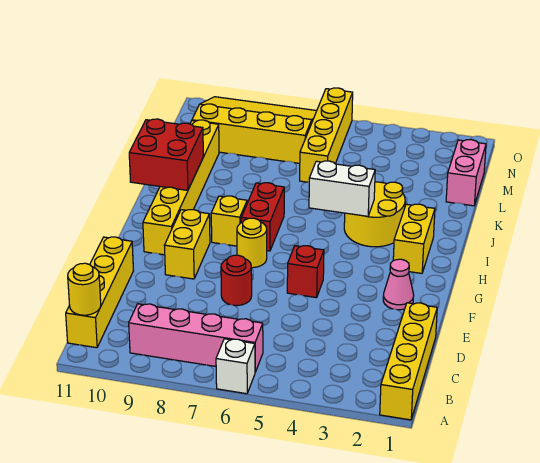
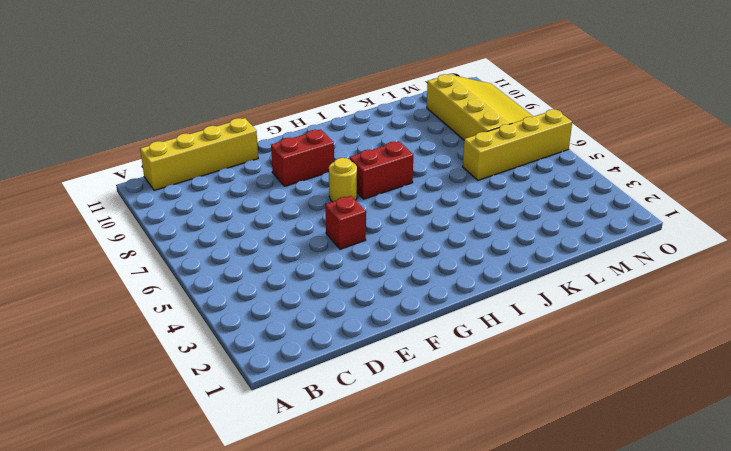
red 1x2 brick [271,130,334,186] -> yellow 1x2 brick [164,209,210,279]
none -> yellow 1x4 brick [380,303,437,420]
none -> white 1x1 brick [216,339,255,394]
none -> pink 1x4 brick [129,304,263,372]

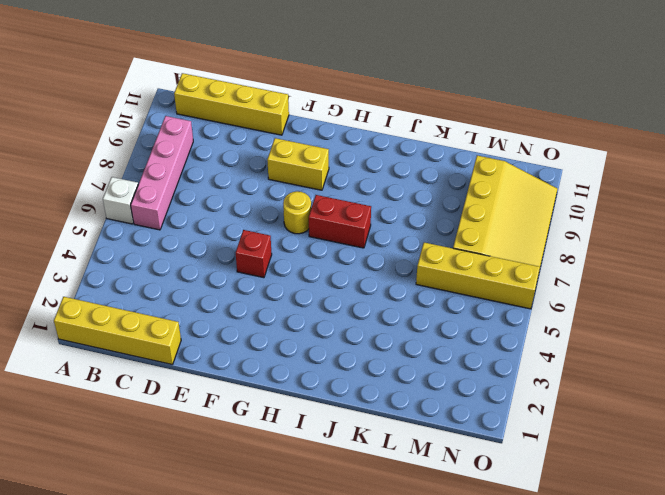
none -> red 1x1 round brick [221,255,252,306]
none -> pink 1x1 cone [383,259,414,310]
none -> yellow 1x6 brick [143,120,219,255]

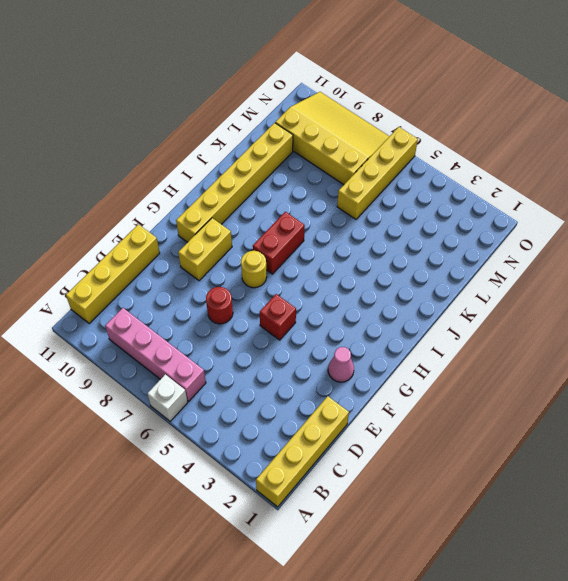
none -> yellow 1x2 brick [393,204,435,273]
none -> yellow 1x1 brick [211,196,247,246]
none -> yellow 2x2 round brick [344,182,405,247]

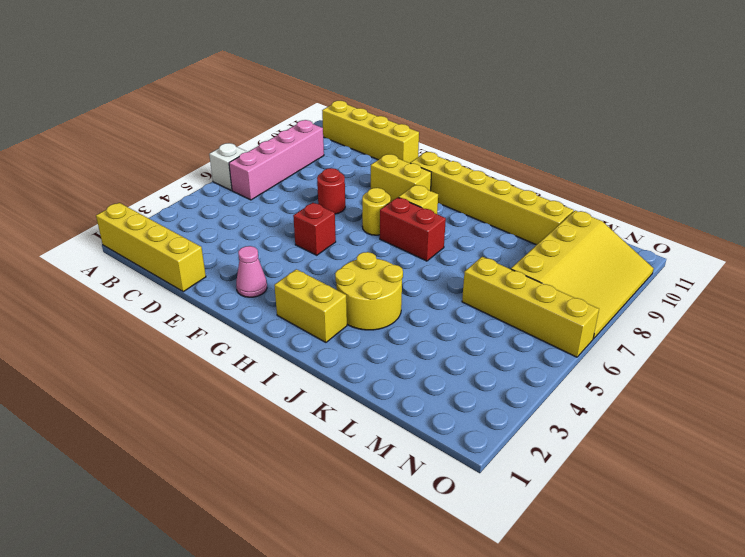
none -> pink 1x2 brick [446,140,486,206]
none -> yellow 1x1 round brick [68,263,101,315]
none -> white 1x2 brick [309,161,375,216]

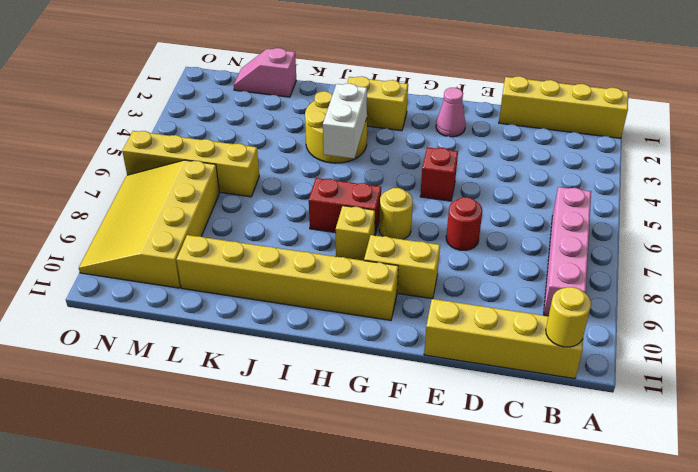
pink 1x2 slope [234,48,296,97] -> pink 1x2 brick [446,140,486,206]
none -> white 1x1 brick [216,339,255,394]
none -> red 2x2 brick [129,119,203,190]

